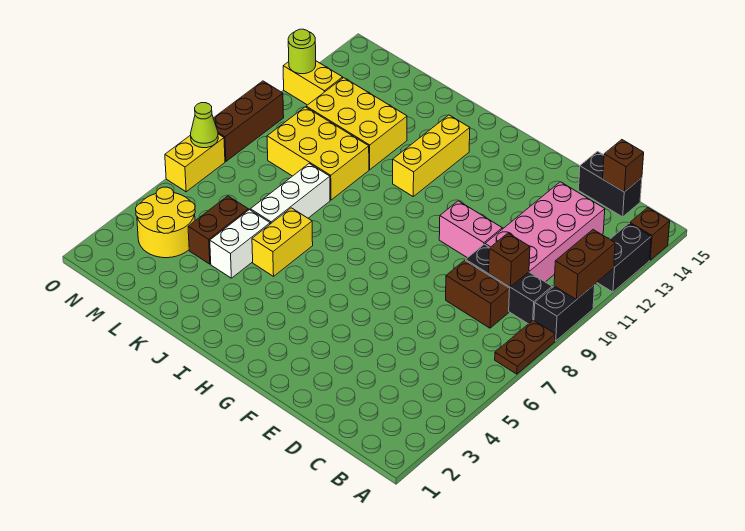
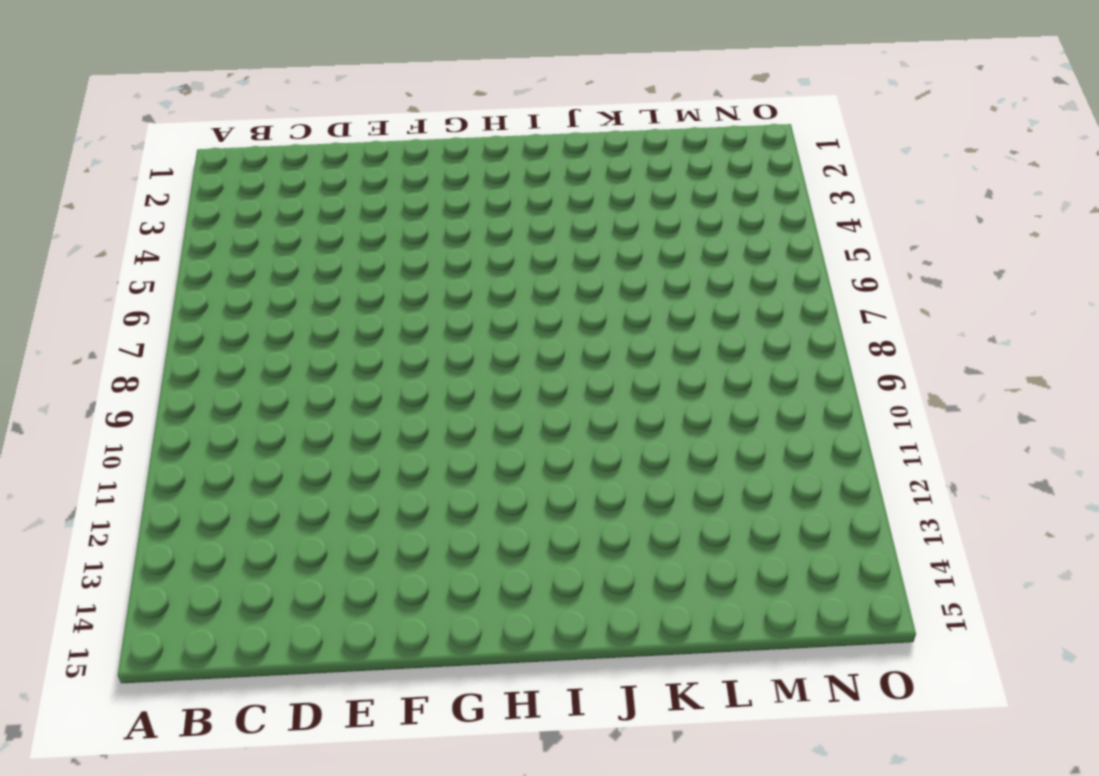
none -> brown 1x2 plate [495,320,555,374]
none -> black 1x2 brick [534,285,595,341]
none -> black 1x2 brick [597,223,651,292]

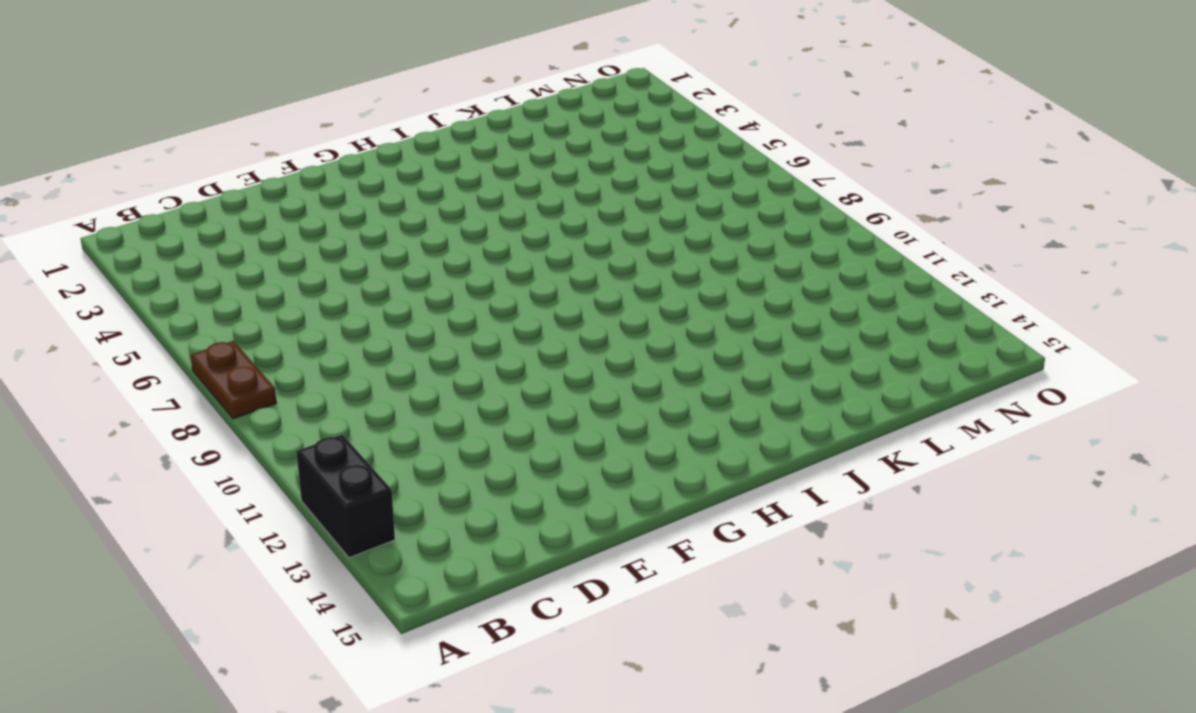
none -> black 1x2 brick [534,285,595,341]
none -> brown 1x1 brick [630,208,670,260]
none -> black 1x3 brick [466,244,552,324]

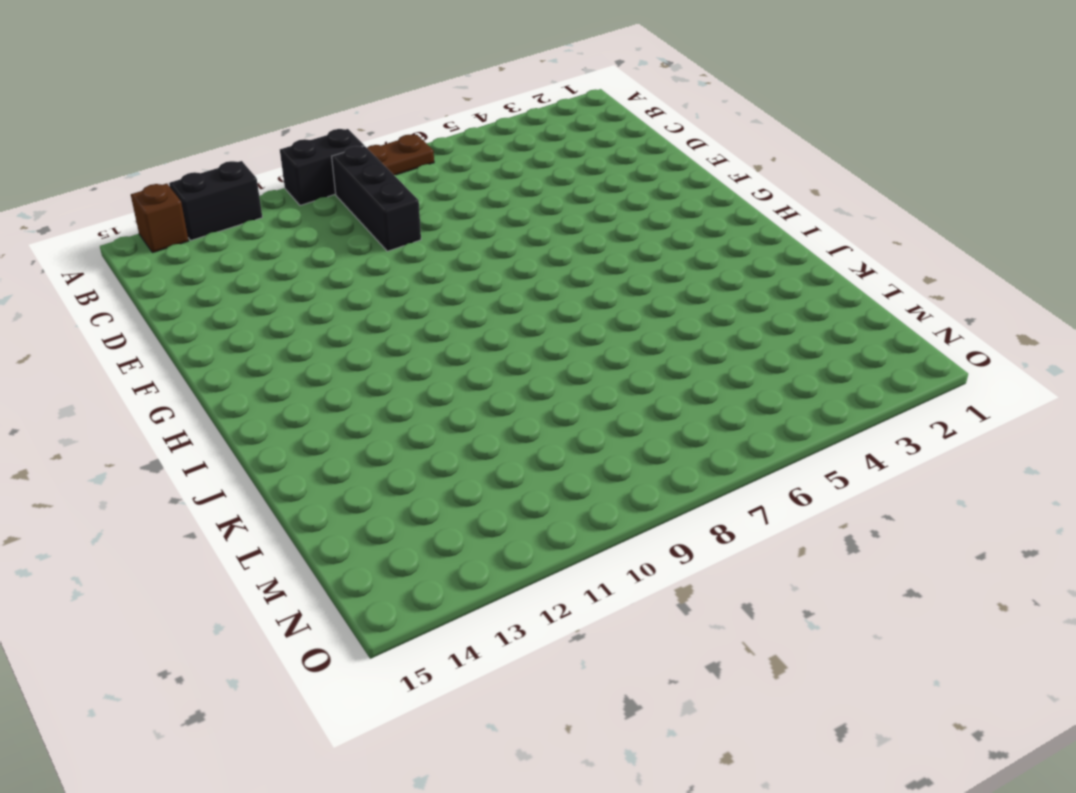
none -> brown 1x2 brick [446,260,510,328]
none -> pink 2x4 brick [485,182,605,282]
none -> black 1x2 brick [579,152,642,217]

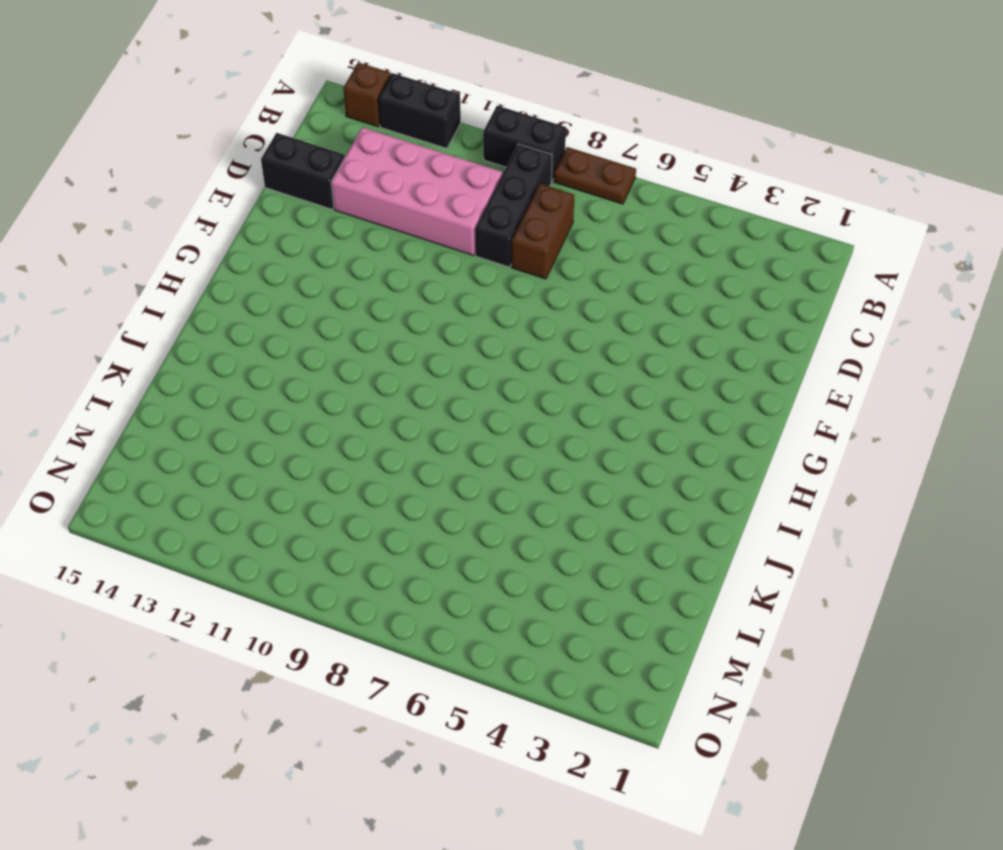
black 1x2 brick [261,133,345,209] -> black 1x2 brick turned to [579,152,642,217]
none -> pink 1x2 brick [439,201,502,258]
none -> yellow 1x3 brick [393,115,470,196]
none -> yellow 1x2 brick [252,208,313,276]

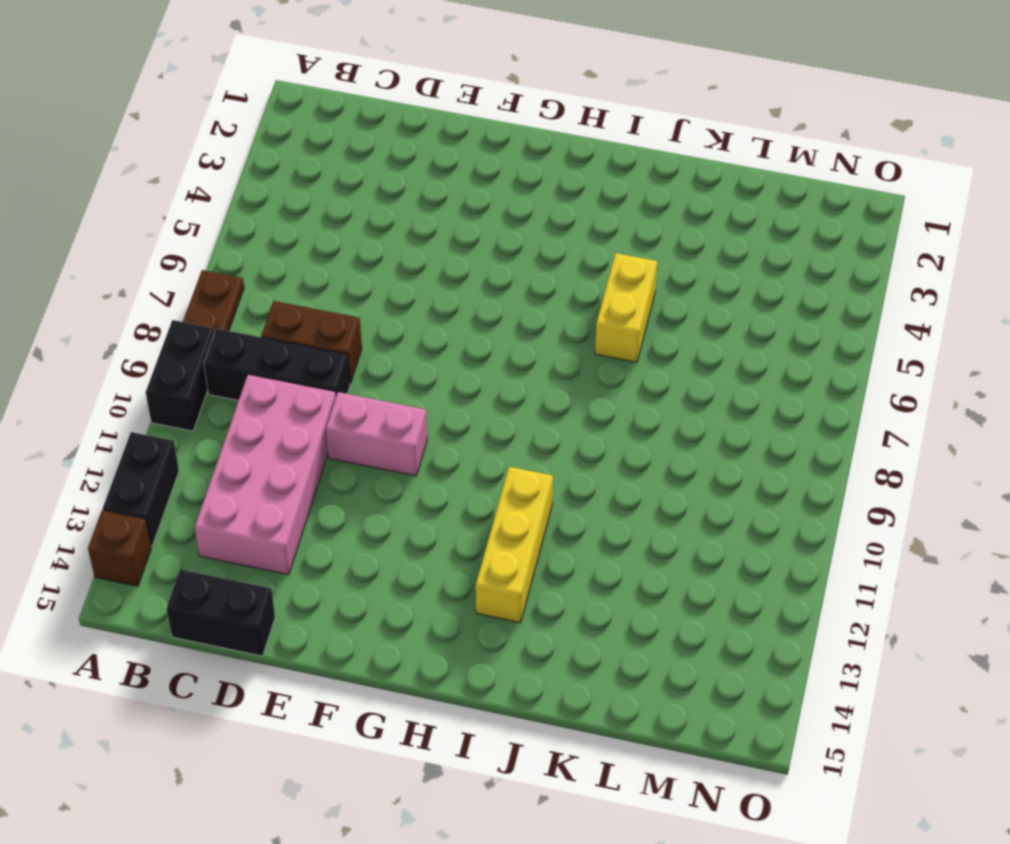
none -> white 1x2 brick [210,210,270,278]
none -> white 1x3 brick [250,164,330,224]
none -> yellow 2x3 brick [267,107,369,200]

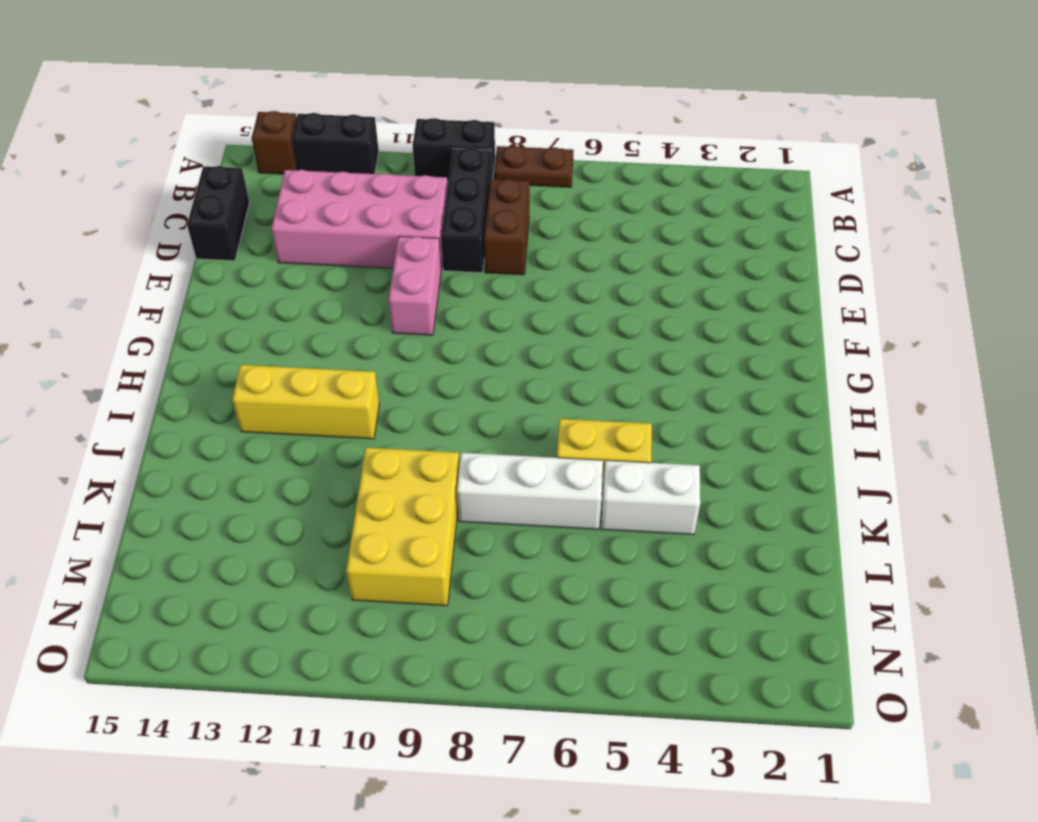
none -> yellow 2x3 brick [306,78,407,170]
none -> brown 1x2 brick [188,196,248,264]
none -> yellow 2x2 round brick [136,187,195,258]

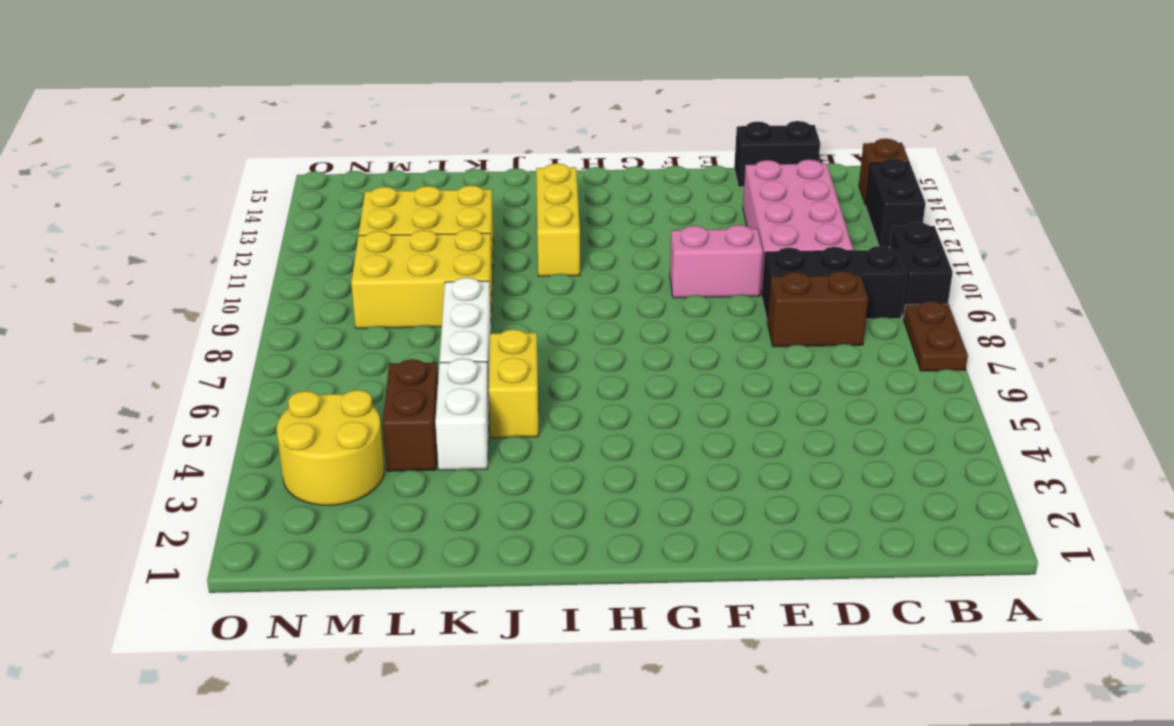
none -> yellow 1x2 brick [283,61,343,105]
none -> yellow 1x2 brick [165,134,225,192]
none -> brown 1x3 brick [213,81,284,161]

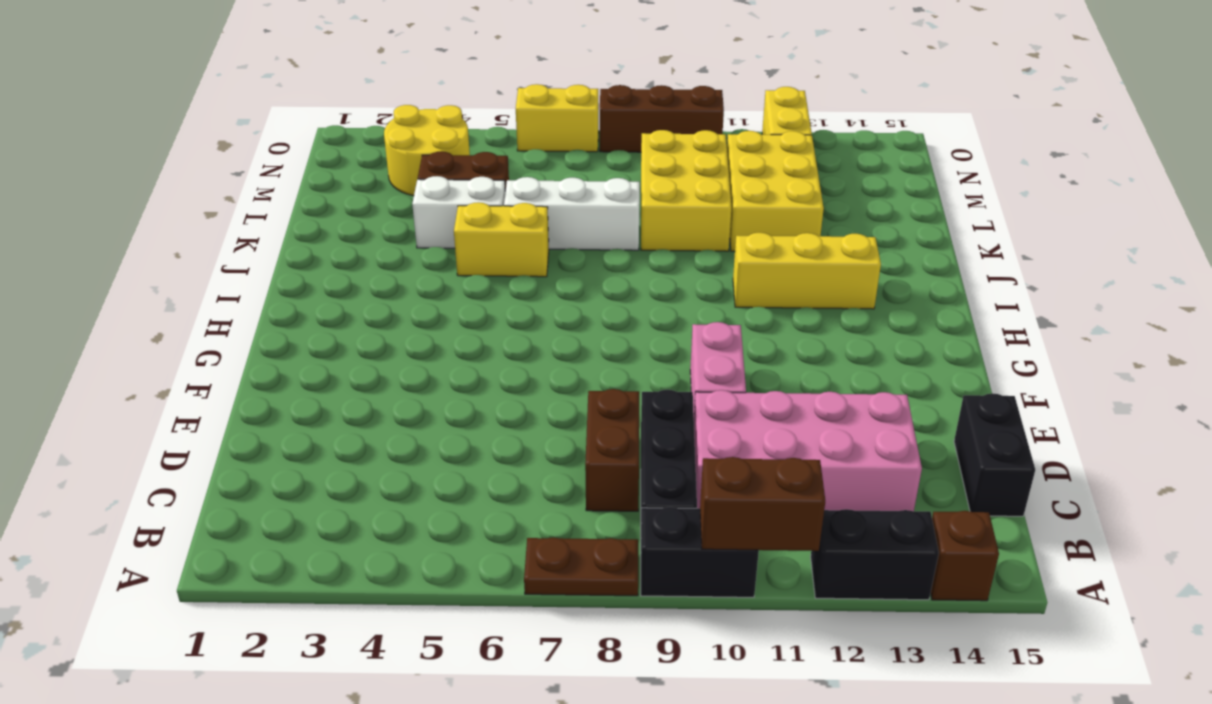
none -> brown 1x1 brick [489,233,530,287]
none -> brown 1x1 brick [603,140,644,192]
none -> lime 1x1 cone [191,103,218,148]

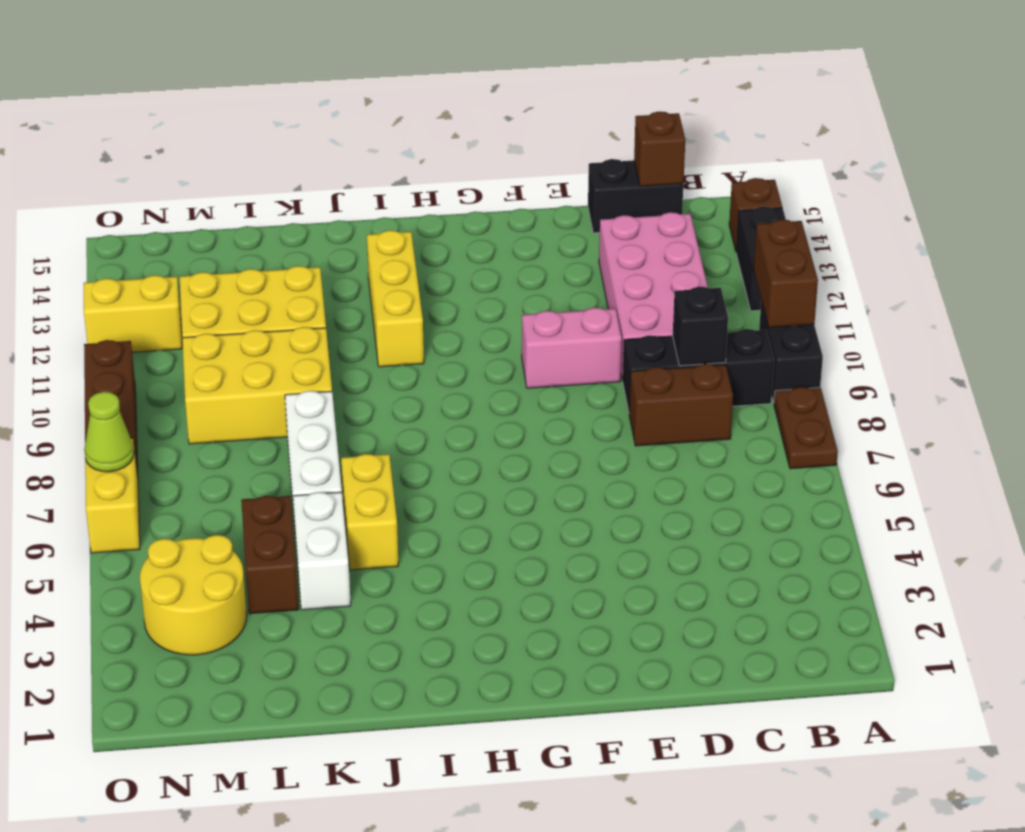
black 1x1 brick [673,287,728,366] -> brown 1x1 brick [489,233,530,287]
none -> lime 1x1 round brick [288,29,316,74]

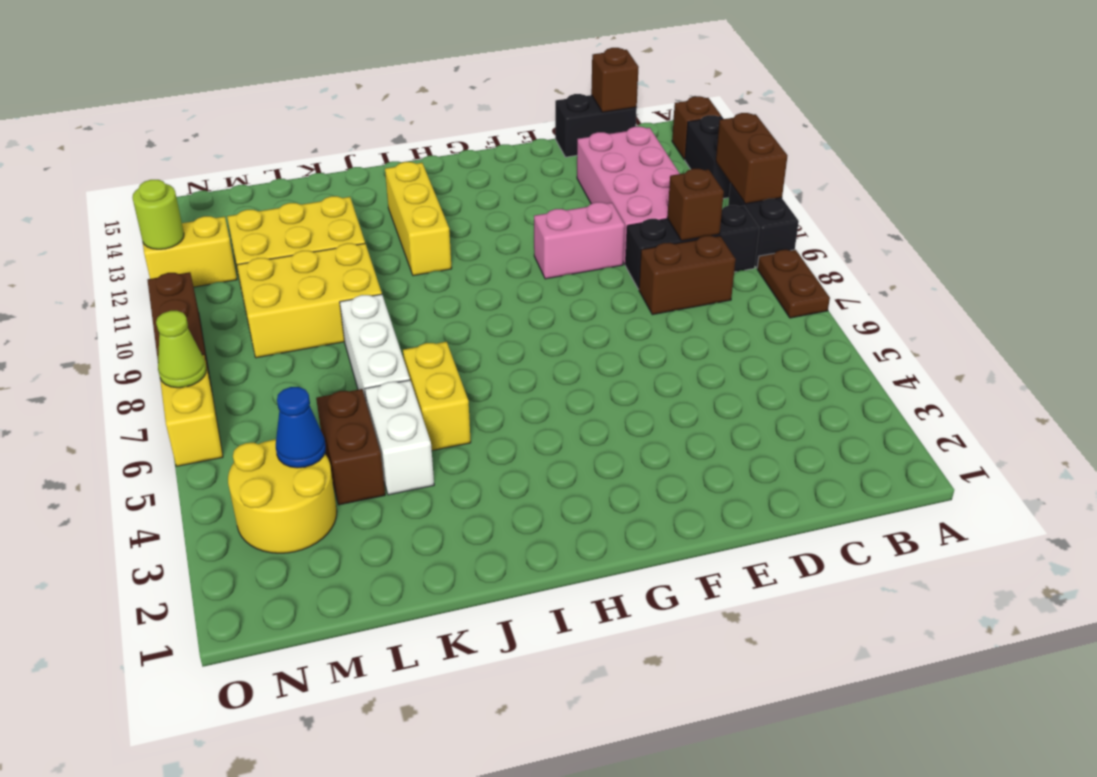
blue 1x1 cone [276,387,326,468] -> none

